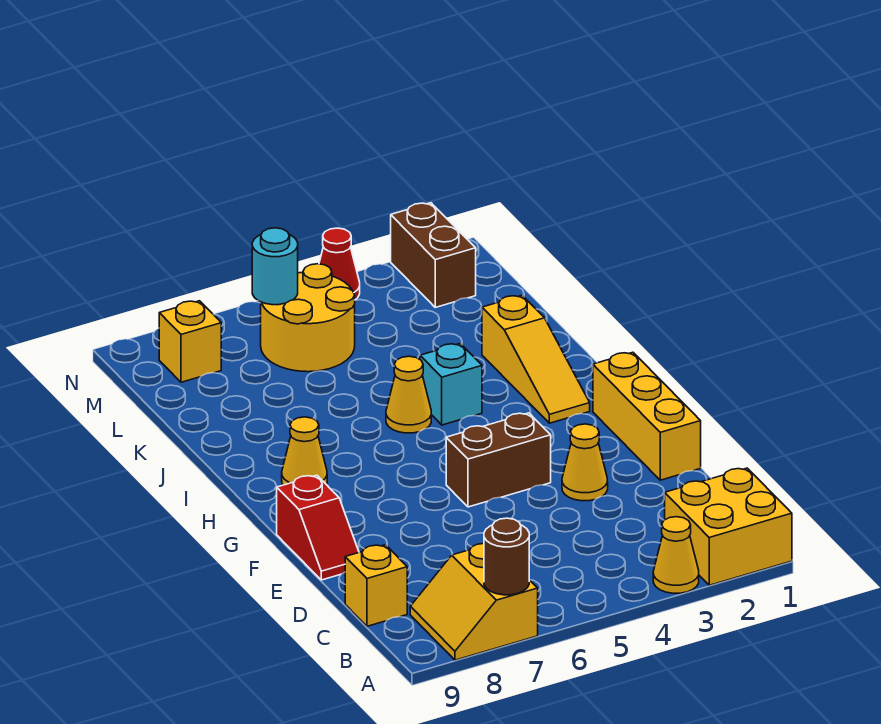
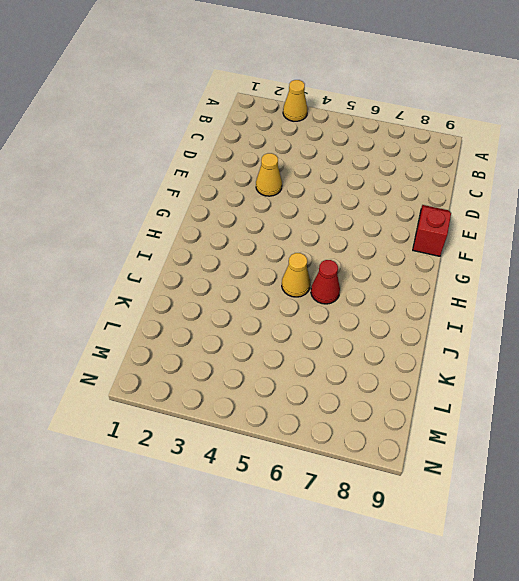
red 1x1 cone [311,260,340,304] -> red 1x1 cone moved to [319,228,360,300]
none -> yellow 2x2 brick [665,468,792,585]
none -> yellow 2x2 slope [410,544,538,660]
none -> yellow 1x1 brick [345,545,407,626]

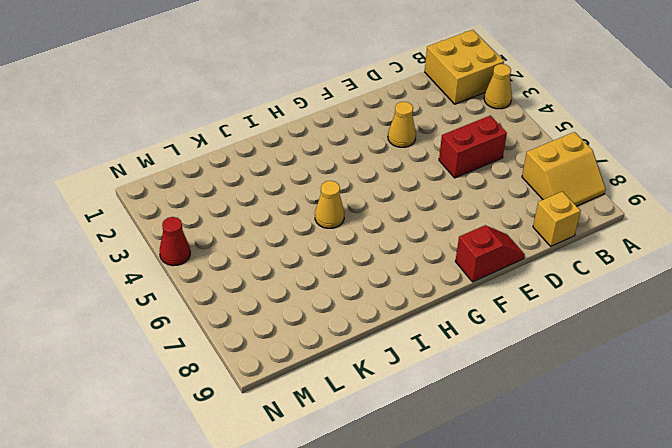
red 1x2 brick [439,116,507,178] -> none
none -> yellow 1x3 brick [593,352,701,480]
none -> brown 1x2 brick [446,413,551,507]
none -> yellow 1x3 slope [482,295,590,423]

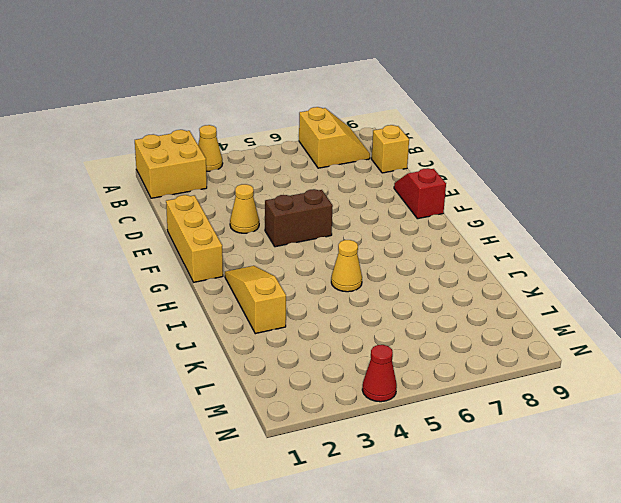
none -> yellow 1x1 cone [282,417,327,485]
none -> cyan 1x1 brick [420,343,482,425]
none -> yellow 2x2 round brick [261,264,355,372]

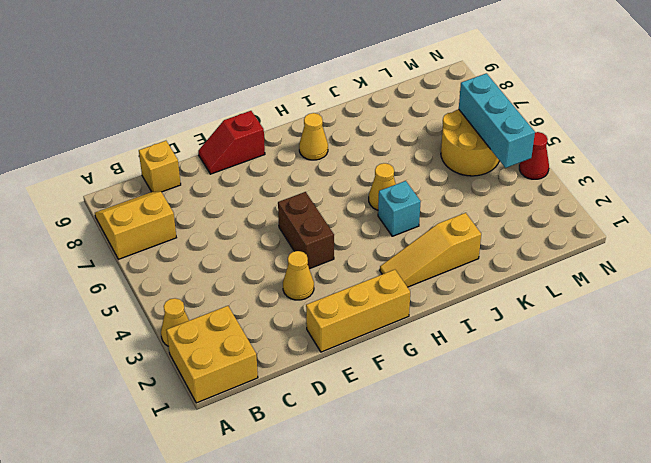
cyan 1x3 brick [459,73,535,168] -> cyan 1x1 round brick [252,228,298,305]
none -> brown 1x2 brick [391,203,476,307]
none -> yellow 1x1 brick [159,301,221,382]
none -> brown 1x1 round brick [484,518,529,595]

